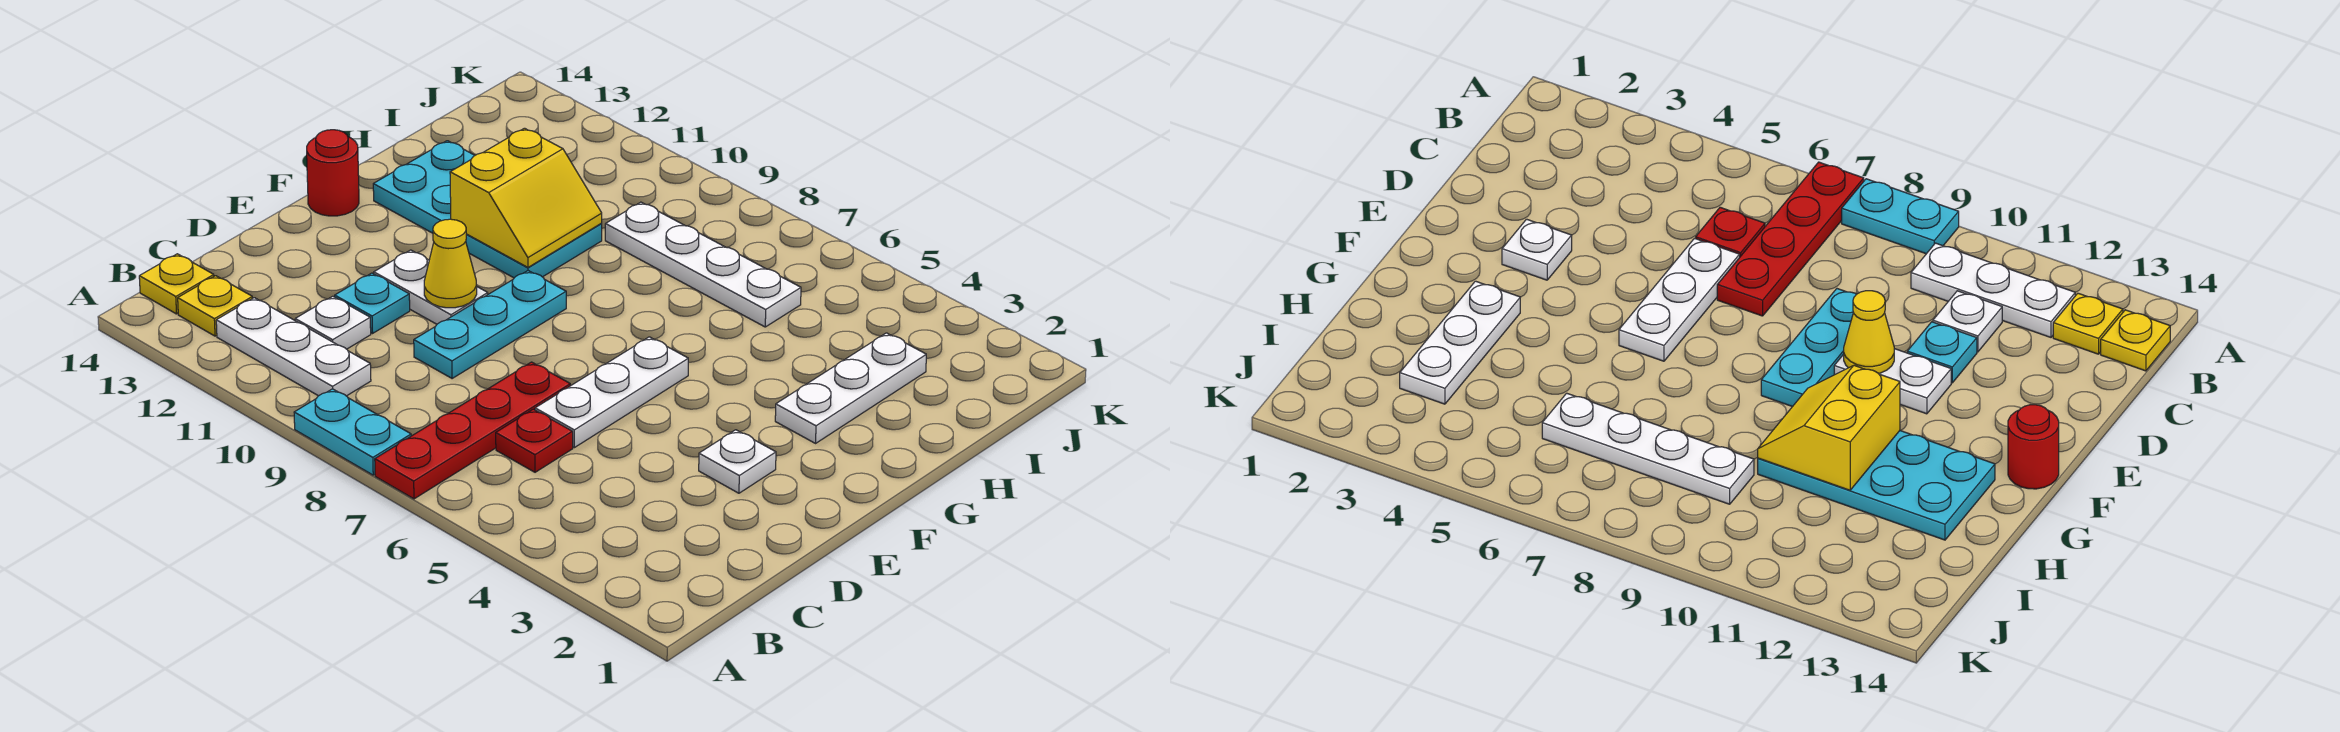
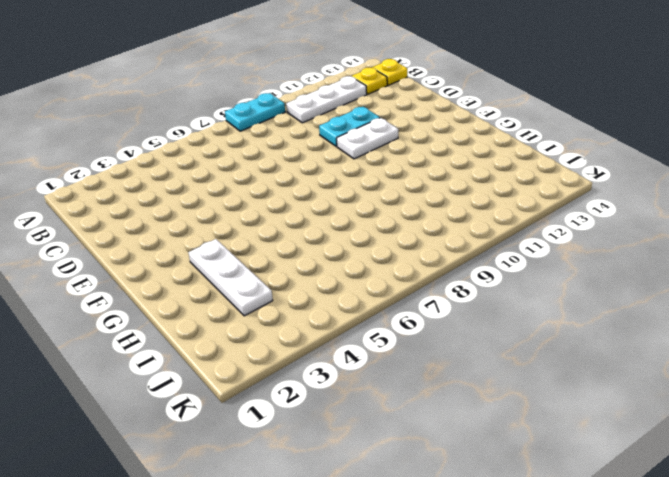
cyan 1x2 plate [319,107,380,146] -> cyan 1x1 plate [335,273,410,334]
none -> red 1x4 plate [375,362,570,499]
none -> red 1x1 plate [496,409,573,472]
none -> white 1x1 plate [295,296,371,349]

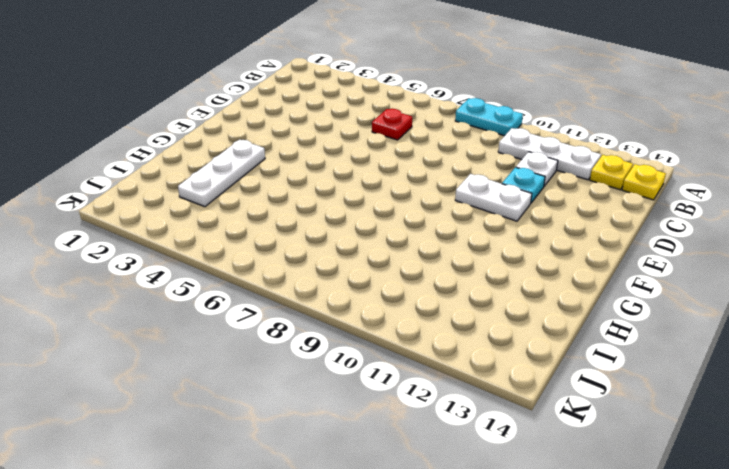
none -> red 1x4 plate [375,362,570,499]
none -> white 1x3 plate [535,337,688,448]
none -> cyan 1x3 plate [414,271,566,379]

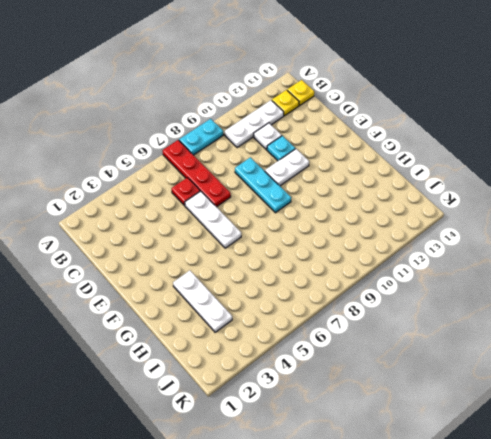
none -> white 1x1 plate [699,430,776,493]
none -> red 1x1 round brick [307,130,359,216]
none -> cyan 2x4 plate [373,141,602,278]

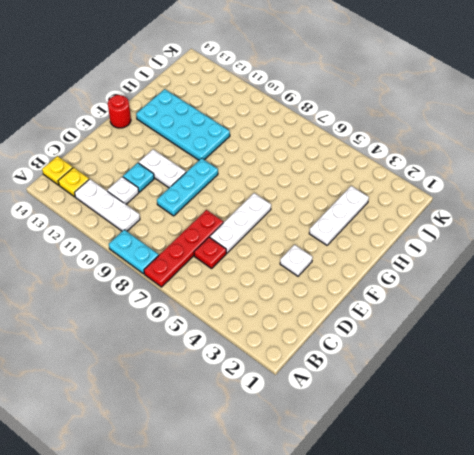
none -> white 1x4 plate [605,202,801,327]
none -> yellow 1x1 cone [424,219,477,308]
none -> yellow 2x2 slope [450,128,602,267]

